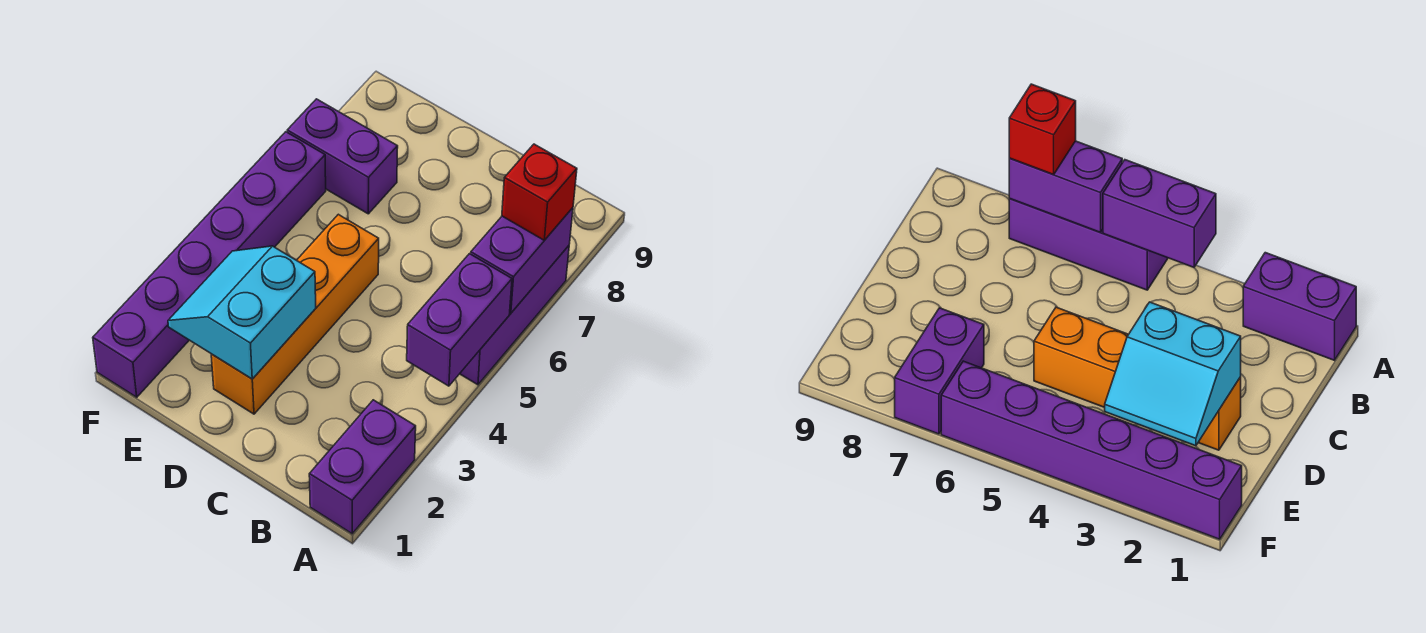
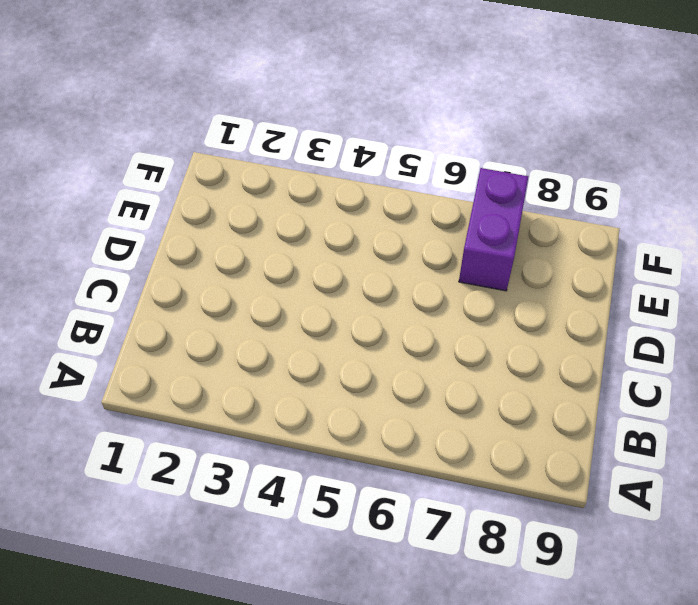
none -> purple 1x2 brick [309,400,416,534]
none -> purple 1x3 brick [460,246,569,385]

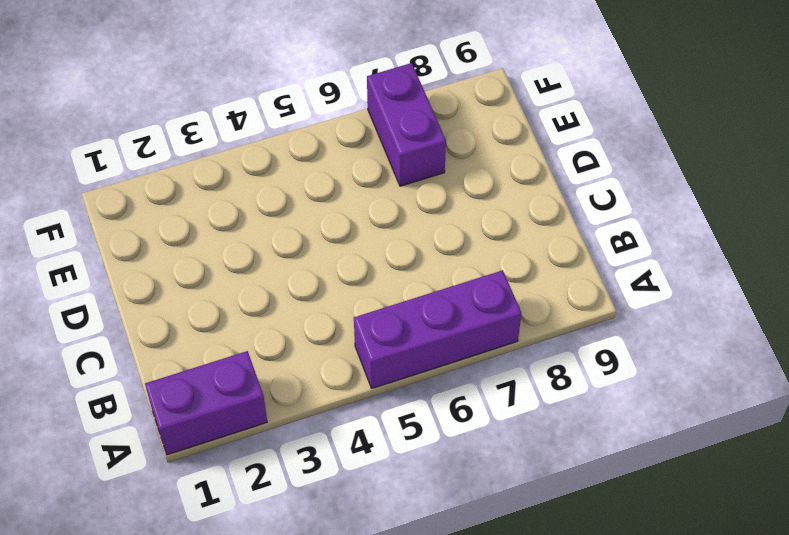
none -> orange 1x4 brick [211,214,379,414]
none -> purple 1x6 brick [93,132,326,397]

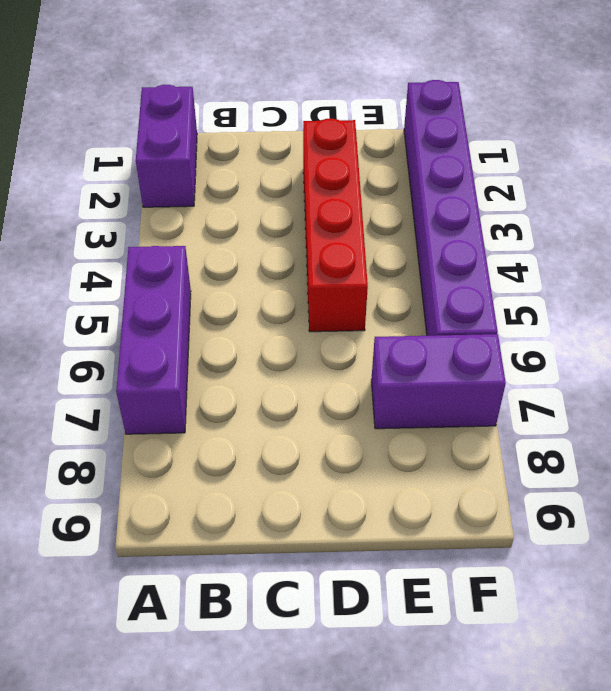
red 1x4 brick [303,119,368,332] -> orange 1x4 brick [211,214,379,414]
none -> purple 1x2 brick [407,254,512,386]
none -> purple 1x2 brick [471,208,573,313]

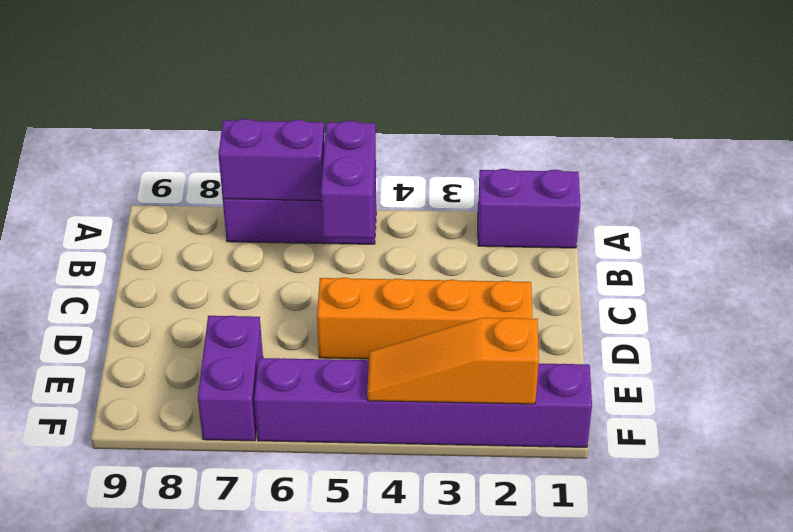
purple 1x2 brick [321,121,376,238] -> purple 1x2 brick turned to [407,254,512,386]
orange 1x3 slope [367,318,539,404] -> none
none -> cyan 2x2 slope [168,246,316,379]
none -> red 1x1 brick [502,144,577,240]

